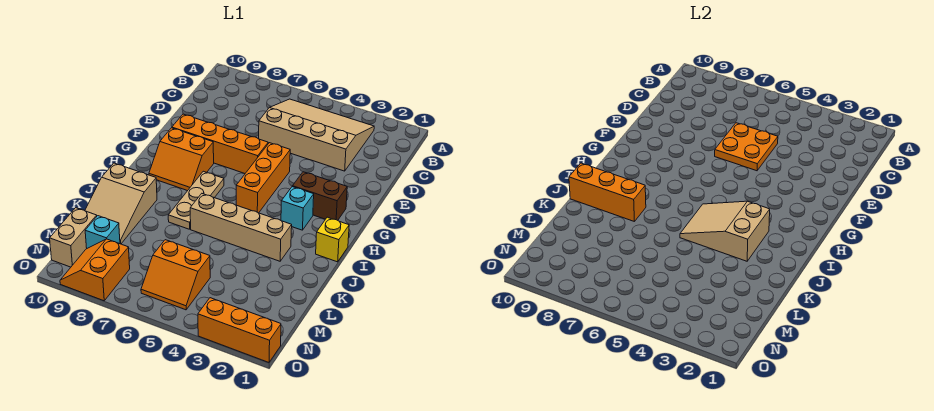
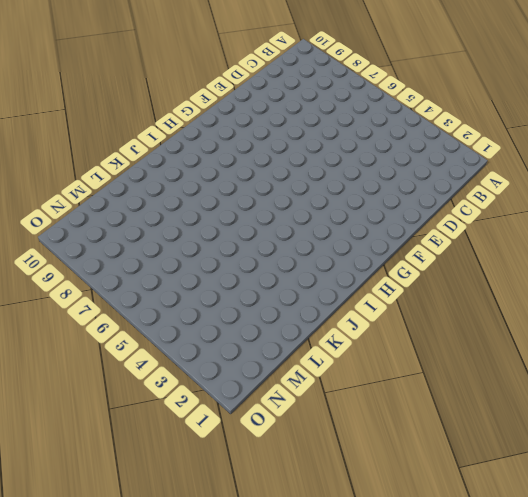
none -> tan 3x4 slope [259,99,374,171]
none -> orange 1x3 brick [236,143,290,213]
none -> orange 1x4 brick [172,114,268,174]

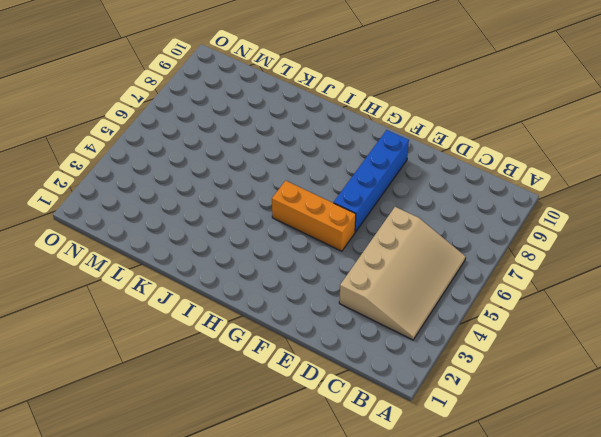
blue 1x4 brick [334,130,409,232] -> orange 1x4 brick [172,114,268,174]
none -> brown 1x2 brick [293,172,347,220]
none -> orange 2x2 slope [149,128,214,191]
none -> cyan 1x1 brick [281,187,314,230]

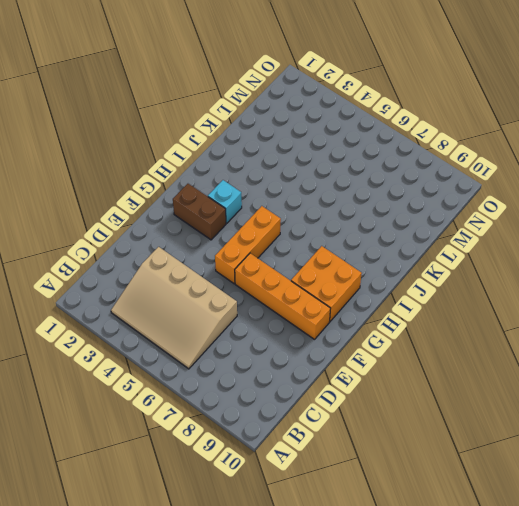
orange 2x2 brick [291,246,362,321] -> orange 2x2 slope [149,128,214,191]
none -> tan 1x3 plate [168,171,224,229]
none -> yellow 1x1 brick [316,217,349,262]
none -> tan 1x4 brick [190,194,292,261]

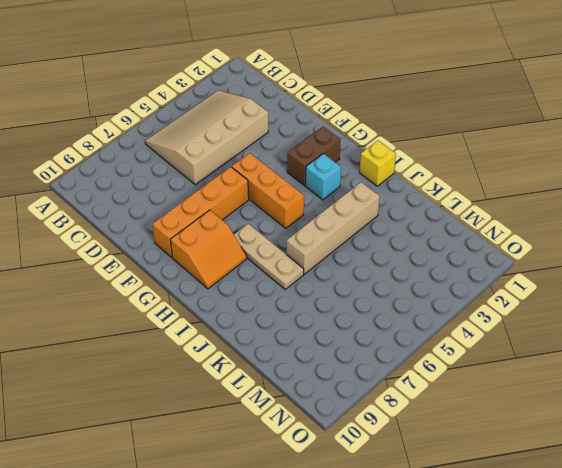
none -> tan 2x3 slope [85,163,157,244]
none -> orange 2x2 slope [141,240,210,310]
none -> cyan 1x1 brick [85,216,120,248]

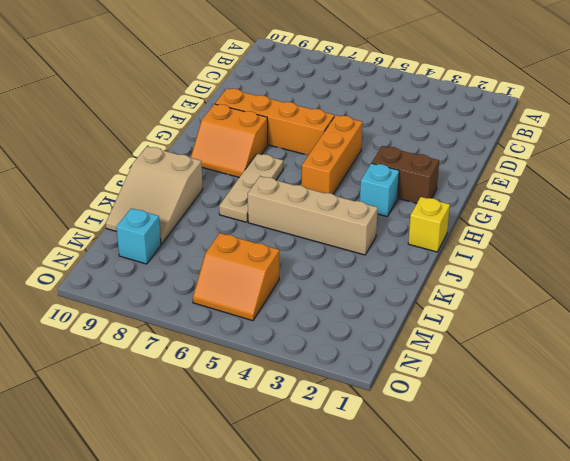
none -> tan 3x4 slope [259,99,374,171]
none -> tan 1x2 brick [50,208,97,267]
none -> orange 2x2 slope [60,239,130,301]

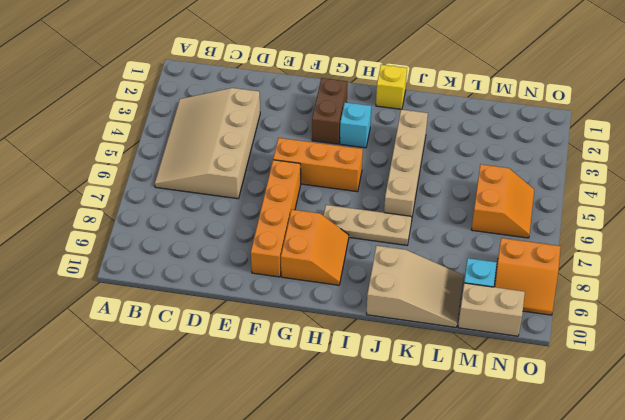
none -> orange 1x3 brick [198,298,281,362]
none -> orange 2x2 plate [715,123,778,171]
none -> tan 2x3 slope [680,201,770,261]

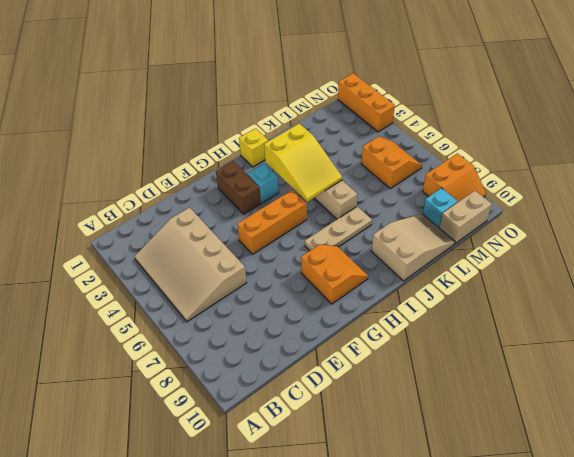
yellow 2x3 slope [264,124,342,202] -> tan 2x3 slope [680,201,770,261]
none -> orange 1x4 brick [172,114,268,174]
none -> orange 2x2 plate [715,123,778,171]
none -> orange 1x3 brick [569,163,646,221]

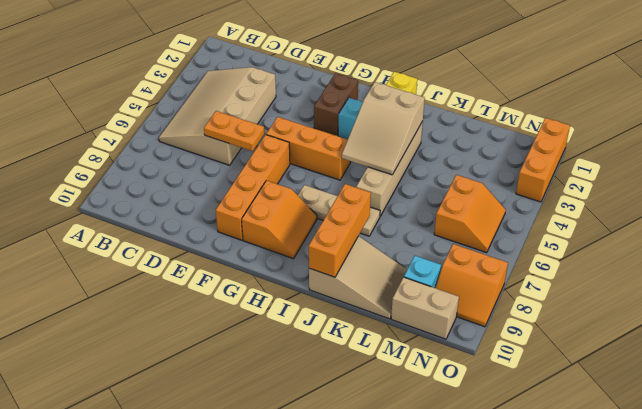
orange 1x2 plate [204,111,264,151] -> orange 2x2 plate [715,123,778,171]

